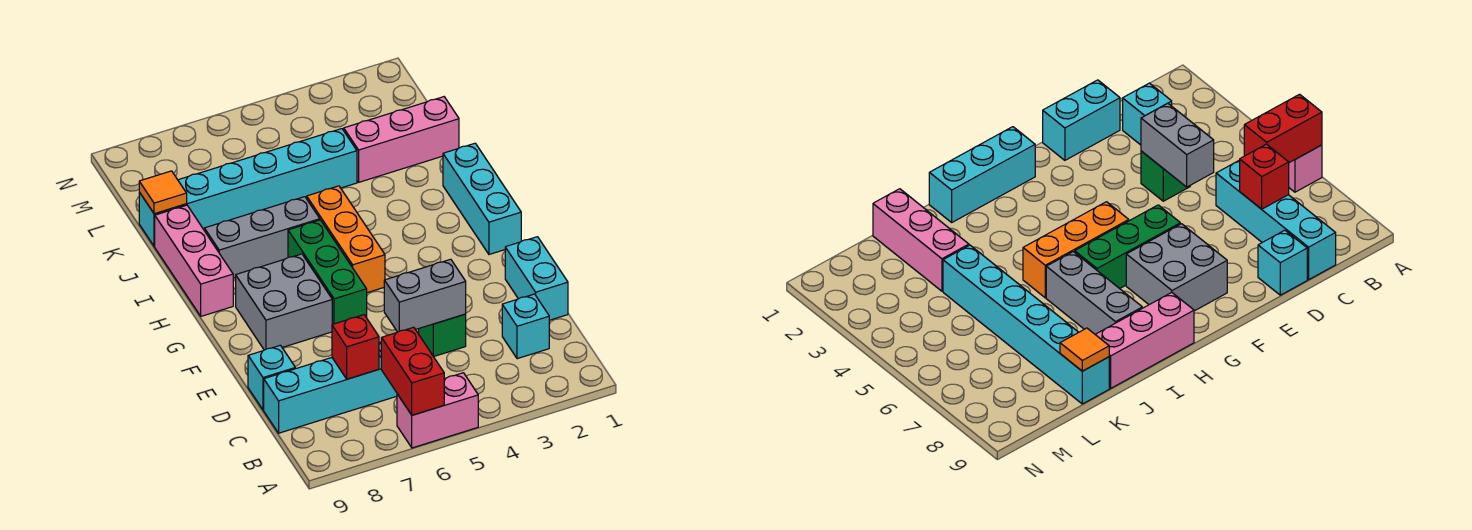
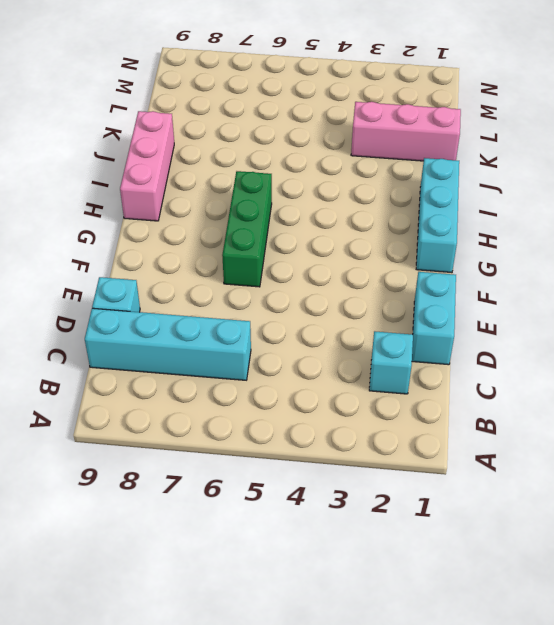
none -> pink 1x2 brick [397,373,478,448]
none -> green 1x1 brick [419,314,466,357]
none -> grey 2x2 brick [236,254,332,350]

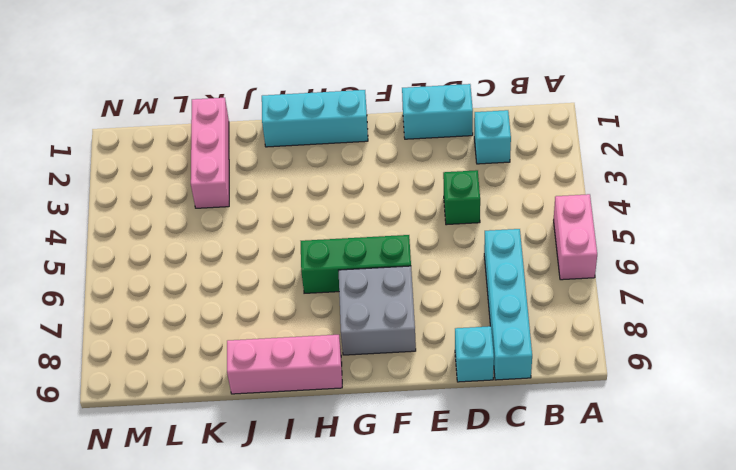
none -> orange 1x3 brick [307,186,385,293]
none -> grey 1x3 brick [204,197,320,278]
none -> cyan 1x6 brick [139,129,357,246]

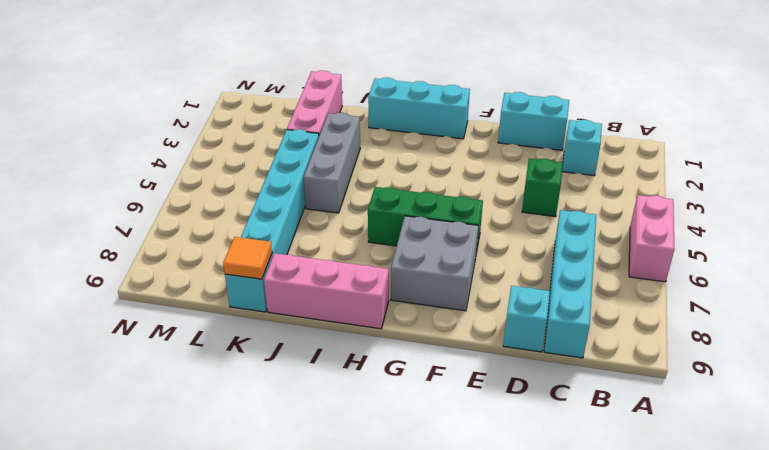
grey 1x3 brick [304,113,360,213] -> grey 1x3 brick moved to [204,197,320,278]
none -> orange 1x3 brick [307,186,385,293]
none -> red 1x2 brick [381,327,444,415]
none -> red 1x1 brick [332,315,379,379]

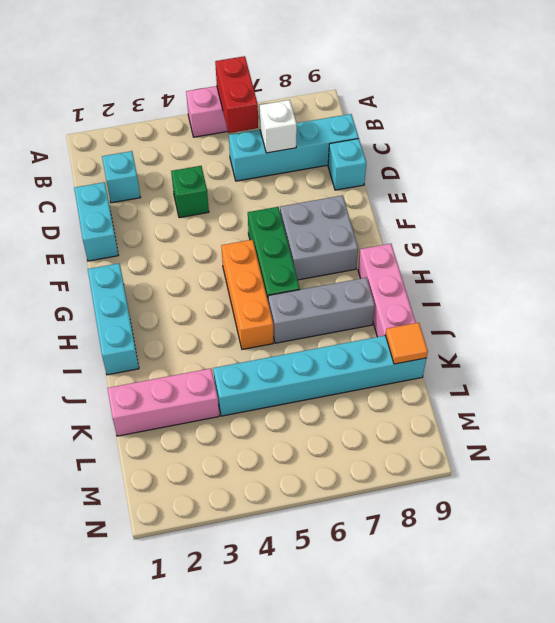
white 1x1 brick [260,100,297,153] -> red 1x1 brick [332,315,379,379]
none -> grey 1x2 brick [384,259,466,332]

